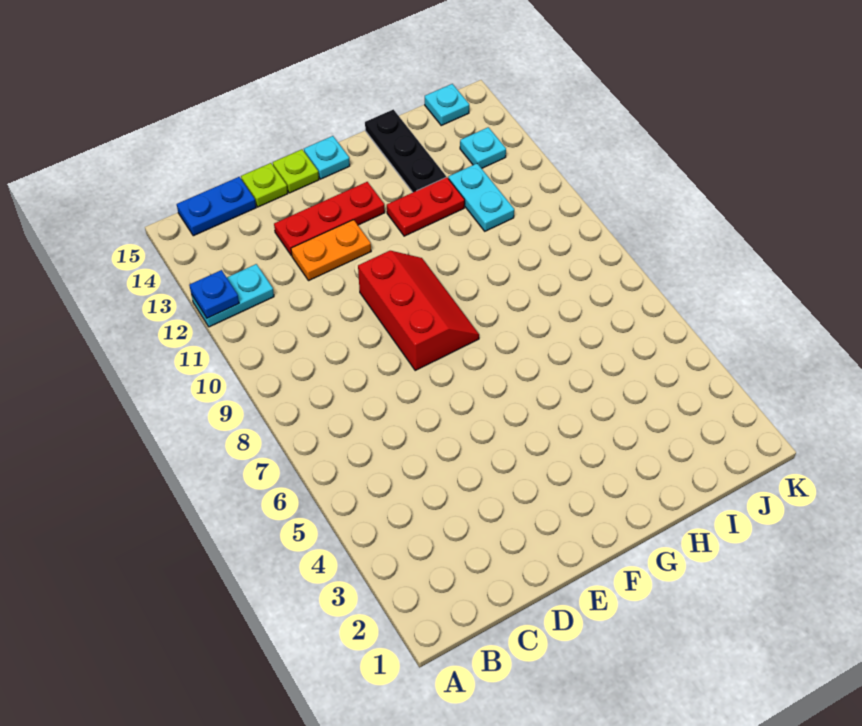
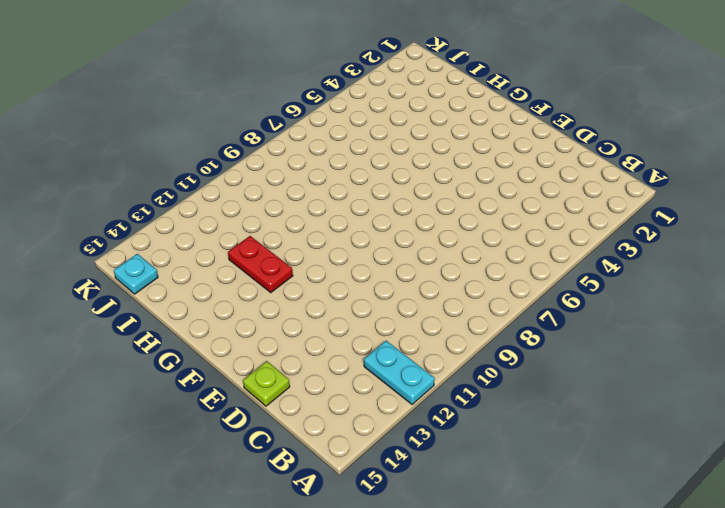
none -> blue 1x2 plate [177,177,256,236]
none -> orange 1x2 plate [291,220,371,281]
none -> red 1x3 plate [274,182,385,256]

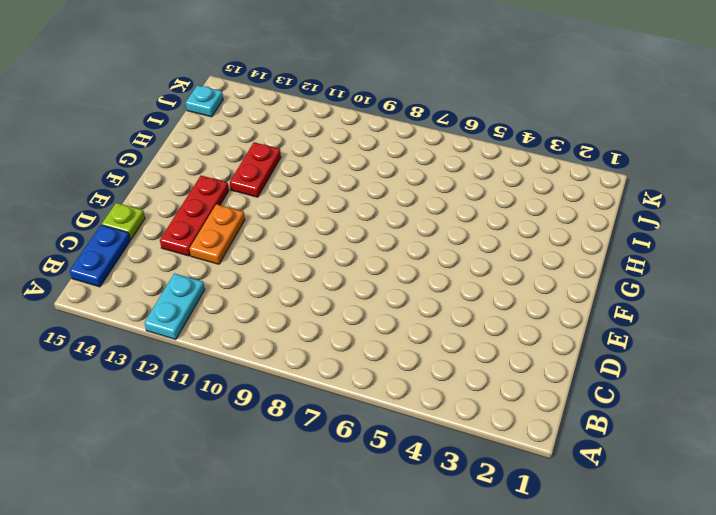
none -> red 2x3 slope [358,251,479,370]
none -> lime 1x1 plate [273,149,319,193]
none -> cyan 1x1 plate [304,136,350,179]

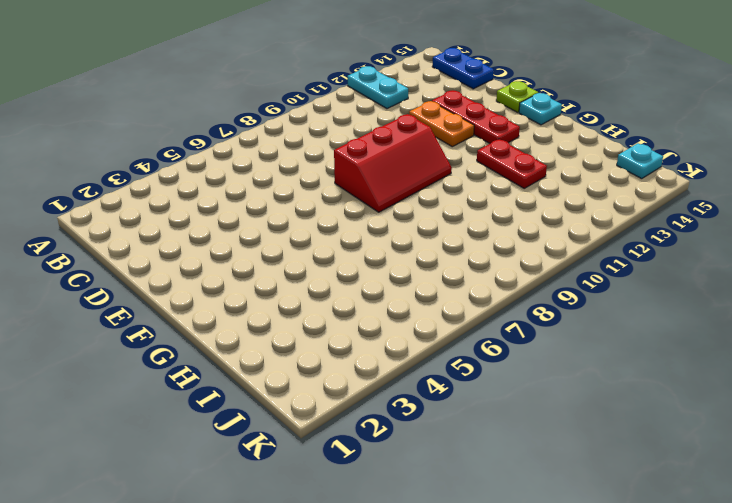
none -> lime 1x1 plate [241,163,288,207]
none -> black 1x3 plate [365,109,446,192]
none -> cyan 1x2 plate [448,164,514,231]

